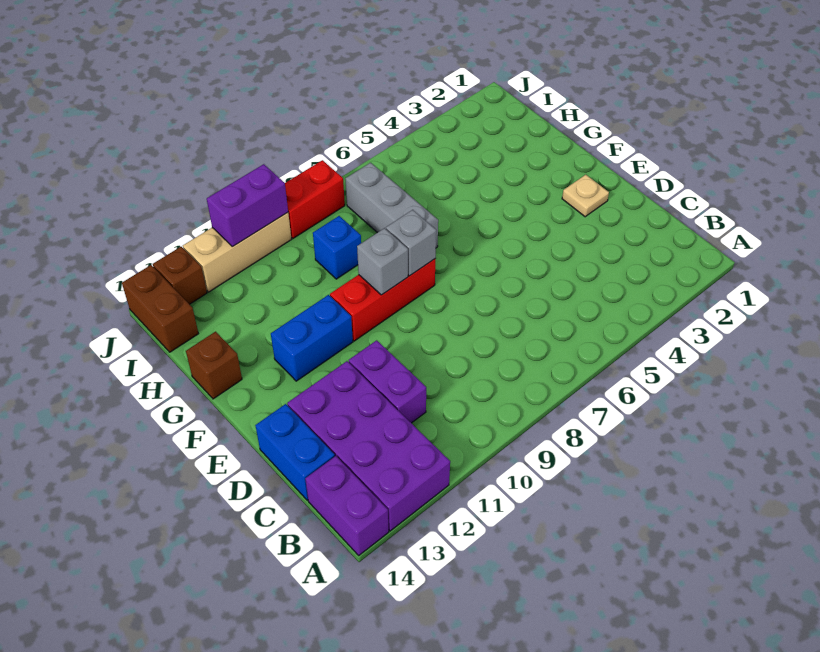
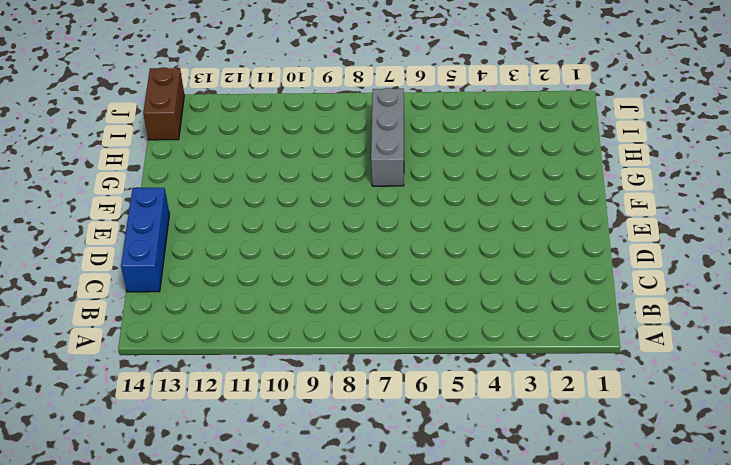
blue 1x3 brick [121,187,170,292] -> blue 1x2 brick [255,404,335,500]
none -> purple 2x4 brick [287,361,450,531]
none -> purple 1x2 brick [305,456,389,555]
none -> purple 1x2 brick [349,340,426,423]

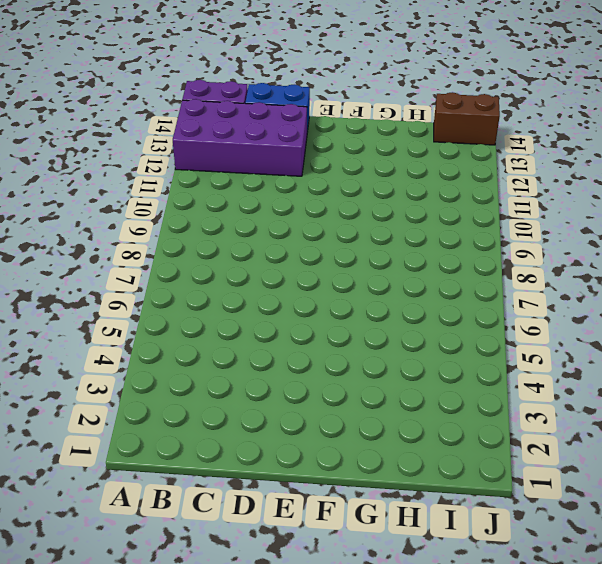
none -> purple 1x2 brick [349,340,426,423]
none -> tan 1x1 plate [562,175,609,217]
none -> red 1x3 brick [330,259,435,341]

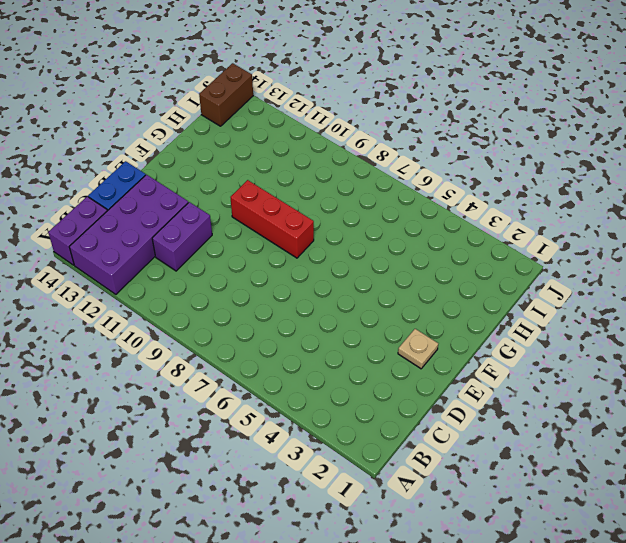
none -> blue 1x2 brick [271,295,353,381]
none -> grey 1x3 brick [345,163,438,248]
none -> brown 1x1 brick [186,332,242,399]

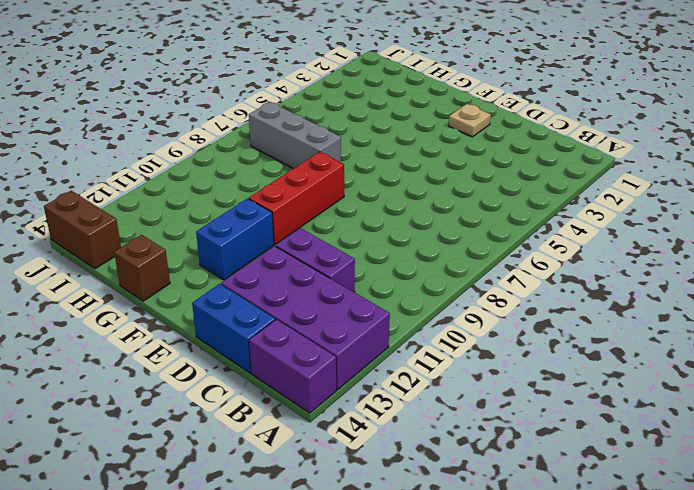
none -> blue 1x1 brick [313,216,361,279]
none -> red 1x2 brick [285,160,345,238]
none -> tan 1x3 brick [183,213,291,292]

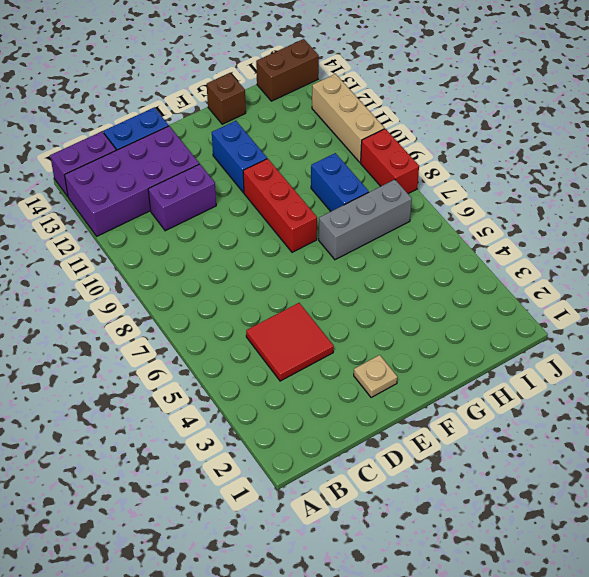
red 2x2 tile [246,303,334,381] -> none
blue 1x2 brick [311,153,369,211] -> blue 1x1 brick [313,216,361,279]
none -> brown 1x1 brick [153,247,207,304]
none -> grey 1x1 brick [386,210,436,276]
none -> grey 1x1 brick [357,228,408,295]

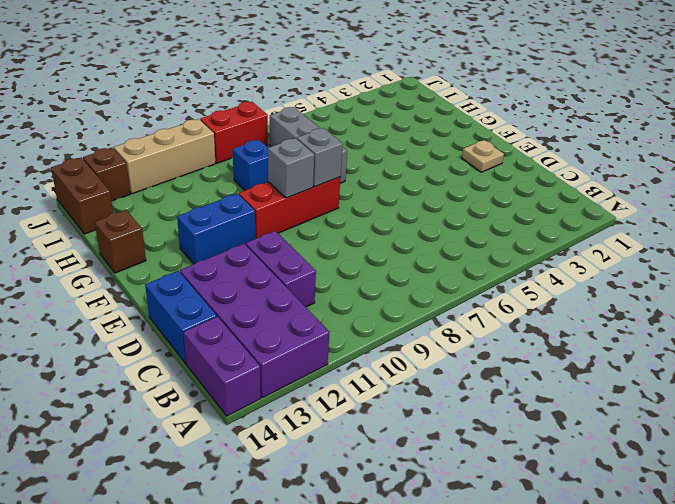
none -> purple 1x2 brick [207,164,288,247]

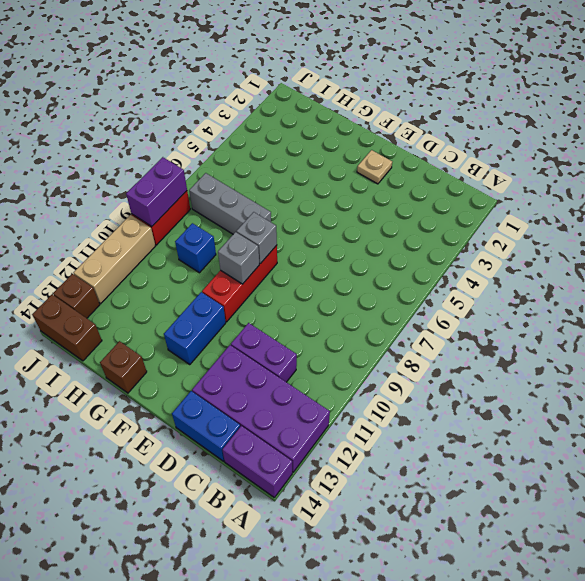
purple 1x2 brick [126,157,187,227] -> purple 1x2 brick moved to [207,164,288,247]

